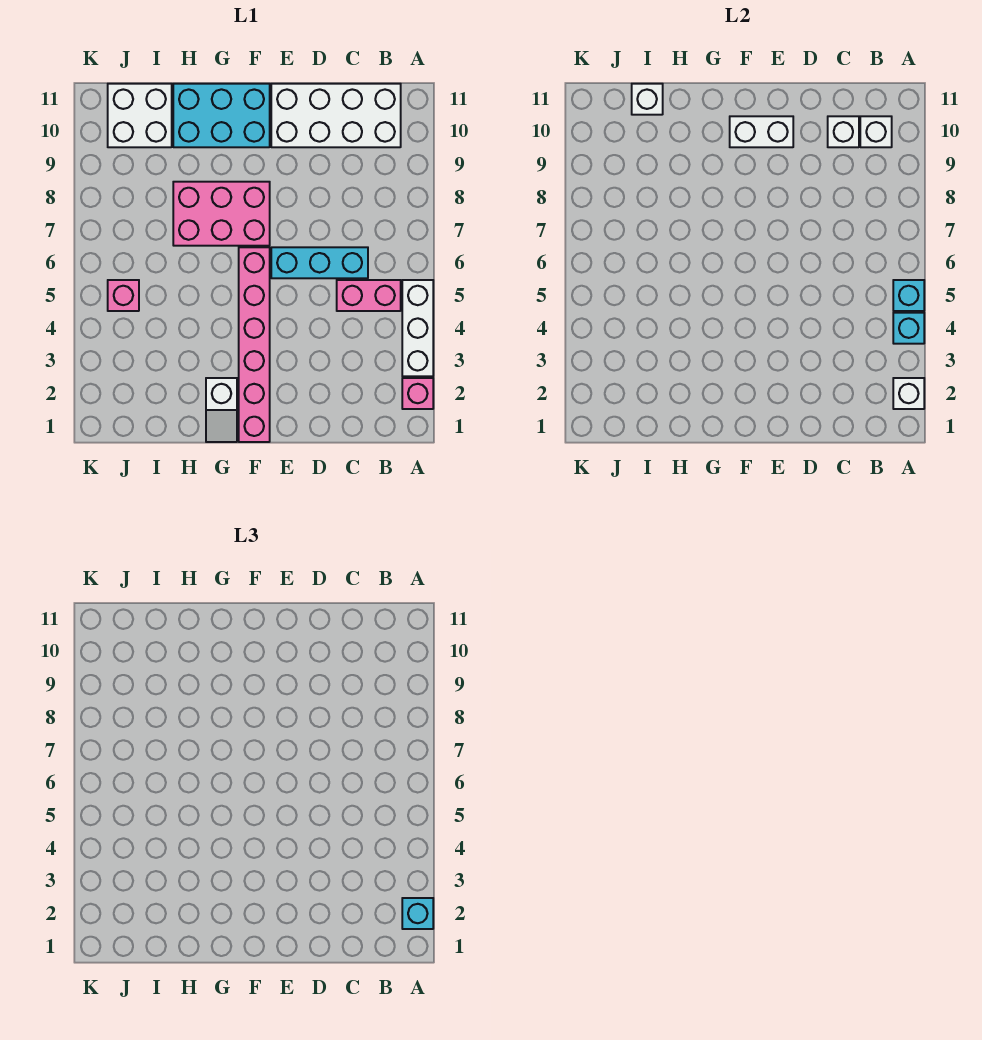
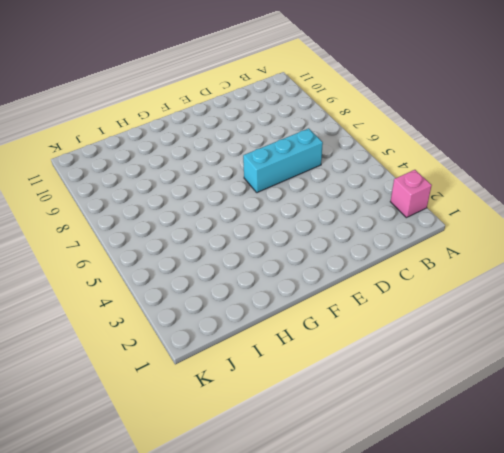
none -> white 1x3 brick [402,280,433,376]
none -> pink 1x2 brick [337,280,401,311]
none -> white 2x4 brick [271,84,401,147]

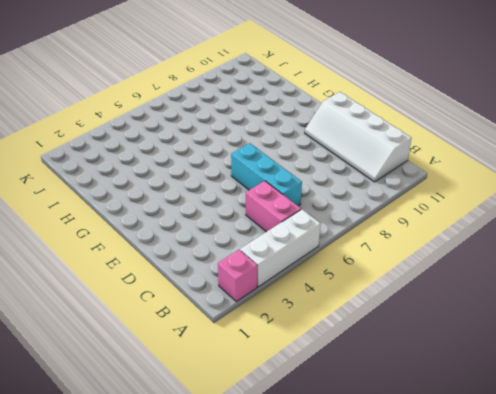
white 2x4 slope [305,92,411,182] -> white 2x4 brick [271,84,401,147]
none -> pink 1x6 brick [239,247,270,442]
none -> pink 2x3 brick [173,182,270,246]
none -> cyan 2x3 brick [173,84,270,147]

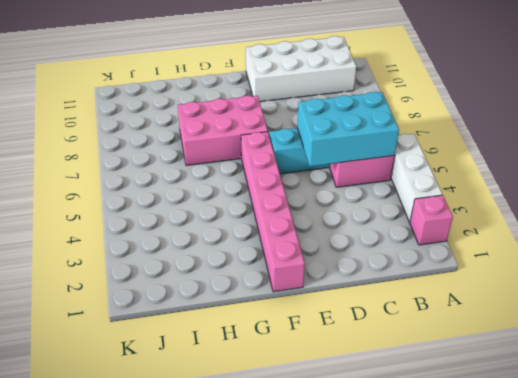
cyan 2x3 brick [297,92,399,166] -> cyan 2x3 brick moved to [173,84,270,147]
none -> white 1x2 slope [206,378,237,442]
none -> white 2x2 brick [108,84,172,147]
none -> pink 1x1 brick [108,280,139,311]

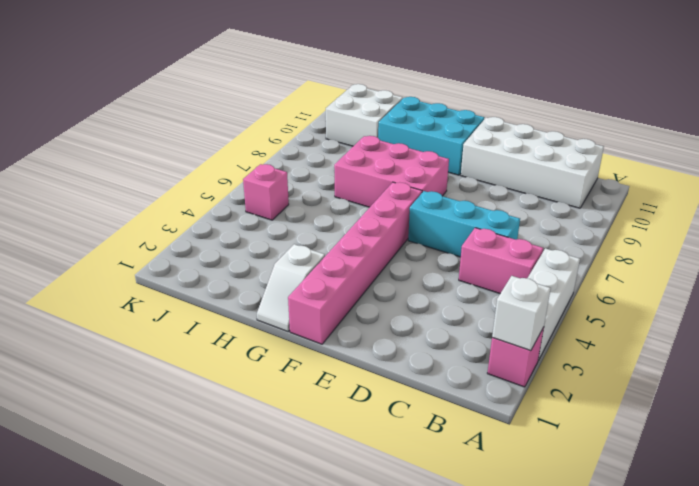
none -> cyan 1x1 brick [893,313,924,344]
none -> cyan 1x1 brick [893,280,924,311]
none -> white 1x1 brick [860,116,892,147]

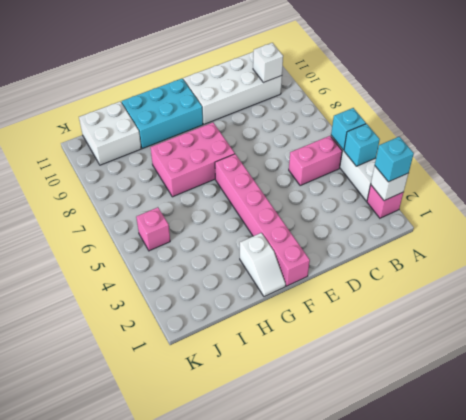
none -> cyan 1x3 brick [271,247,368,278]
none -> white 1x1 brick [828,116,859,147]
none -> white 1x2 brick [730,116,793,147]

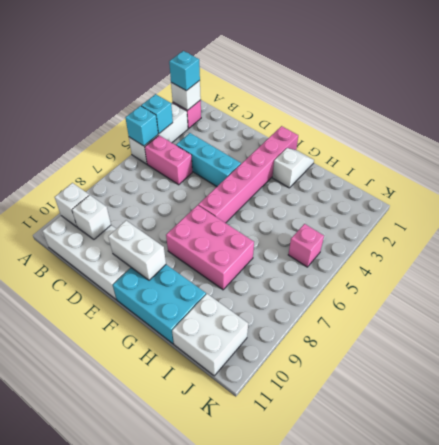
cyan 1x3 brick [176,133,241,187] -> cyan 1x3 brick moved to [271,247,368,278]
none -> white 1x1 brick [632,84,663,115]

